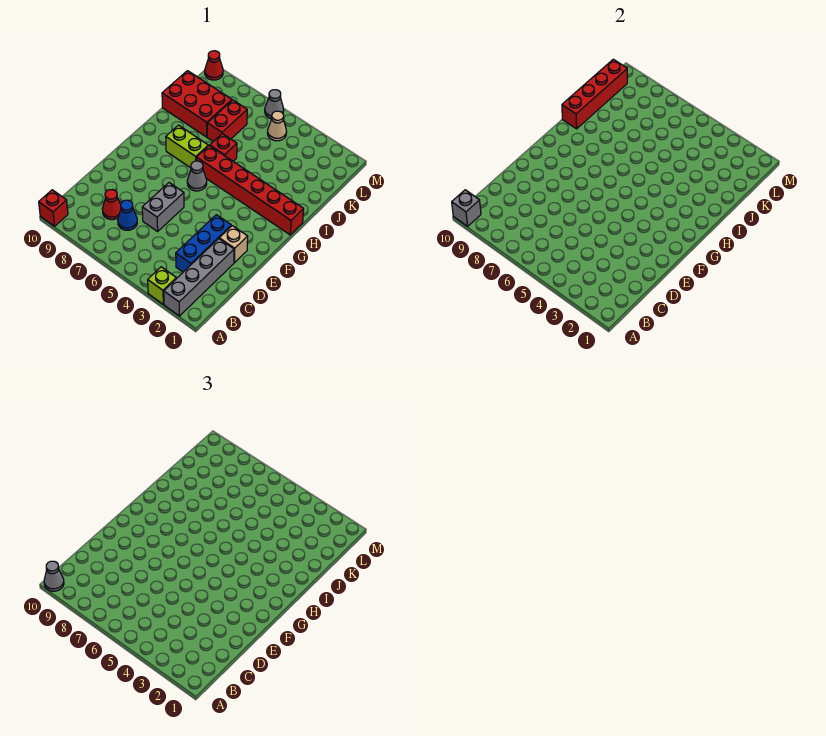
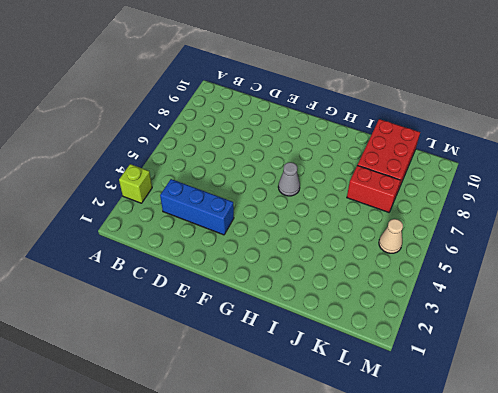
none -> grey 1x4 brick [164,239,234,316]
none -> red 1x1 brick [39,190,68,226]
none -> blue 1x1 cone [118,200,137,230]

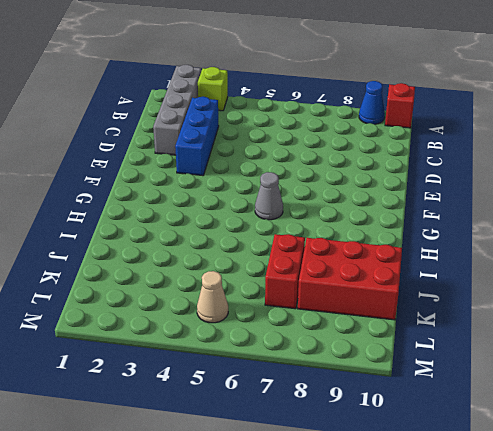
blue 1x1 cone [359,81,385,124] -> blue 1x1 cone moved to [118,200,137,230]
none -> red 1x1 cone [102,190,121,220]
none -> grey 1x2 brick [142,183,184,231]
none -> tan 1x1 brick [219,226,248,263]

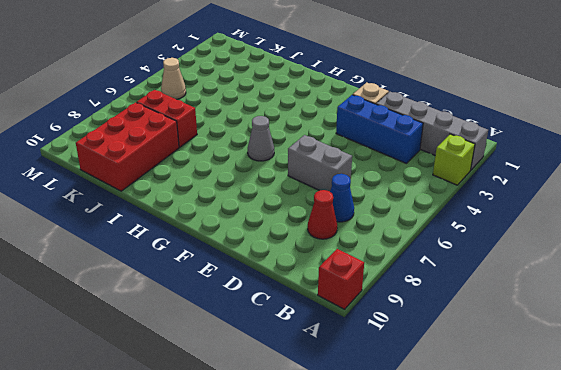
none -> red 1x6 brick [197,146,304,235]
none -> lime 1x2 brick [166,125,208,168]
none -> red 1x1 brick [210,134,237,161]

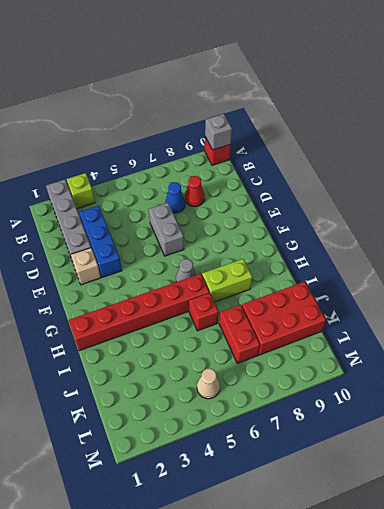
none -> grey 1x1 cone [265,90,284,119]
none -> red 1x1 cone [205,51,223,80]
none -> red 1x4 brick [562,59,627,129]

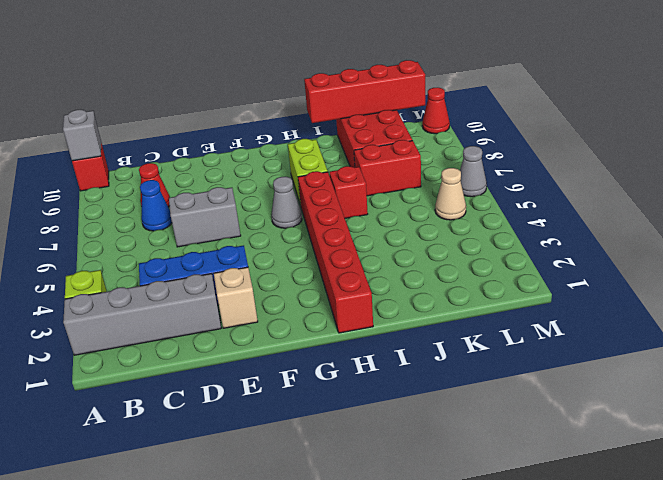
none -> grey 1x1 cone [44,561,64,591]

